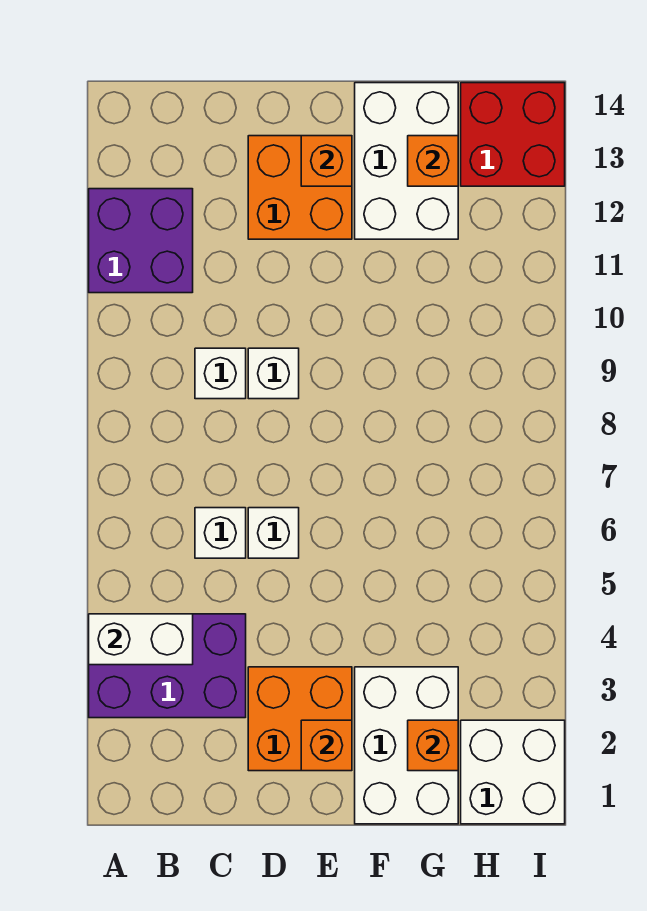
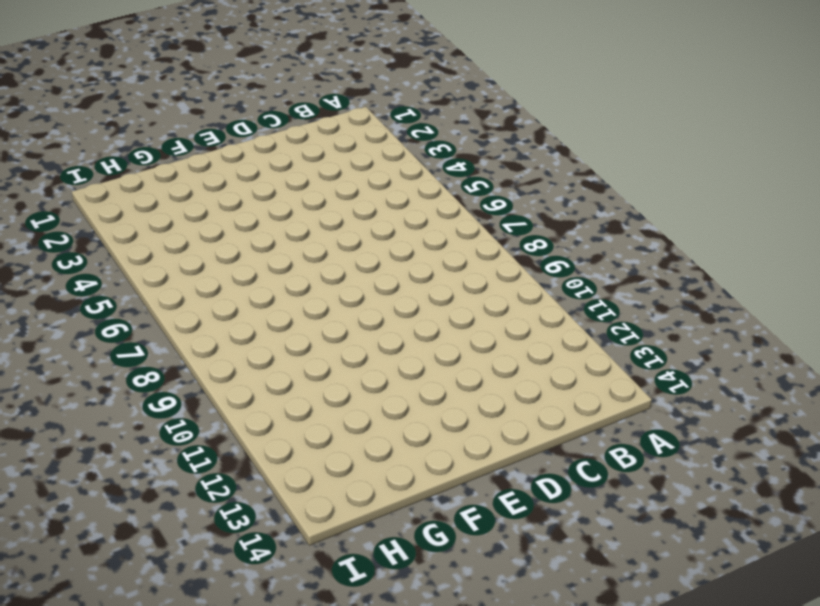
none -> purple 2x3 brick [89,614,246,718]
none -> purple 2x2 brick [89,189,193,293]
none -> white 1x1 brick [195,508,246,558]

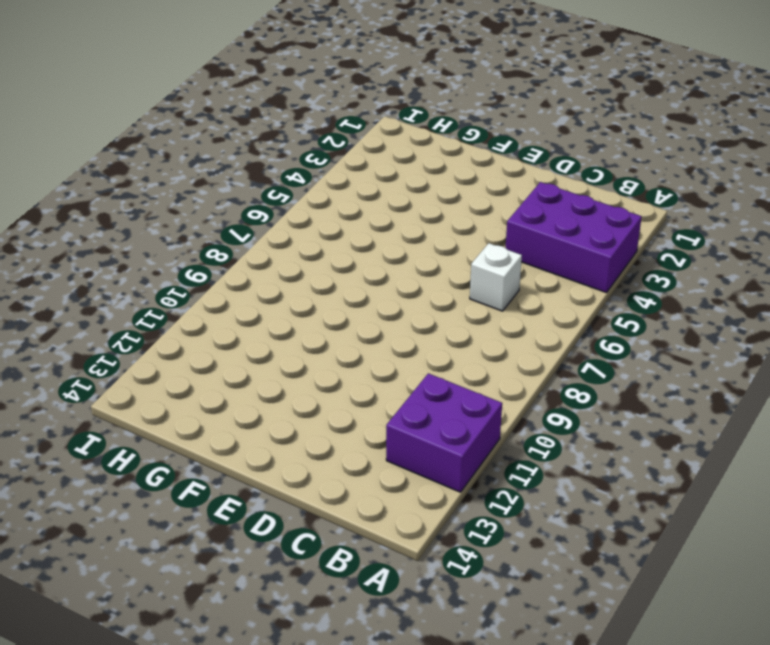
none -> white 1x1 brick [195,348,246,399]
none -> orange 2x2 brick [248,667,352,771]
none -> white 1x1 brick [248,508,299,558]

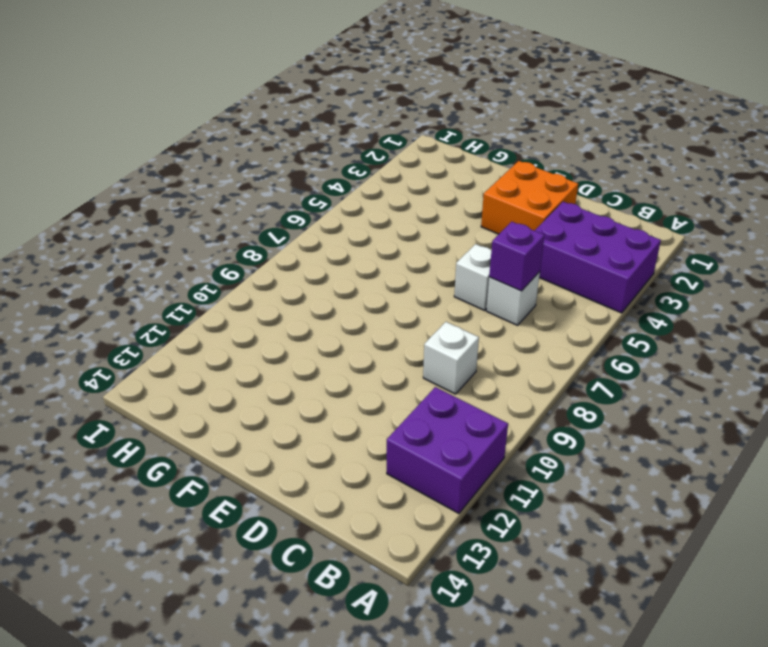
purple 1x1 brick [489,222,545,291] -> none
none -> white 1x1 brick [248,348,299,399]
none -> orange 2x2 brick [248,136,352,239]
none -> white 2x3 brick [355,667,458,824]

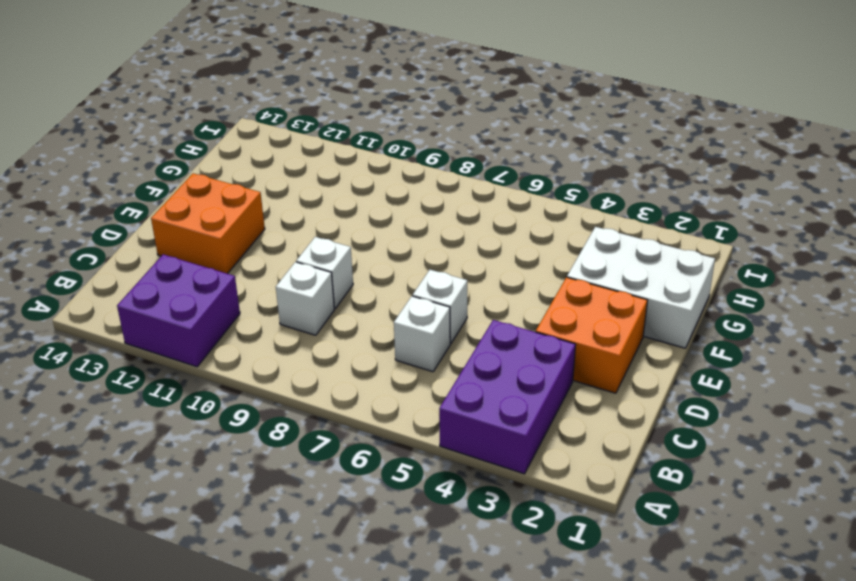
none -> white 2x3 brick [355,83,458,239]
none -> white 2x2 brick [461,720,565,824]
none -> red 2x2 brick [461,83,565,186]

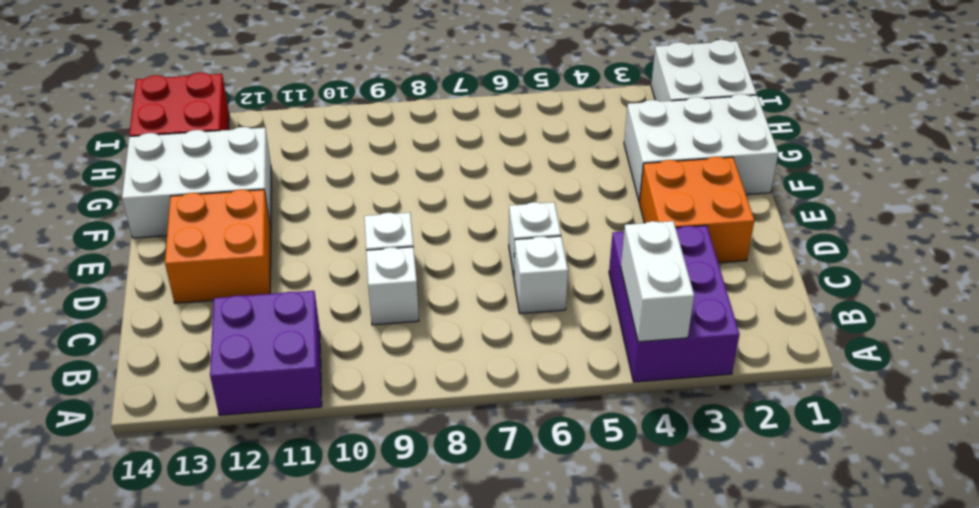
none -> orange 1x1 brick [301,720,352,771]
none -> orange 1x1 brick [301,136,352,186]
none -> orange 1x1 brick [408,720,458,771]

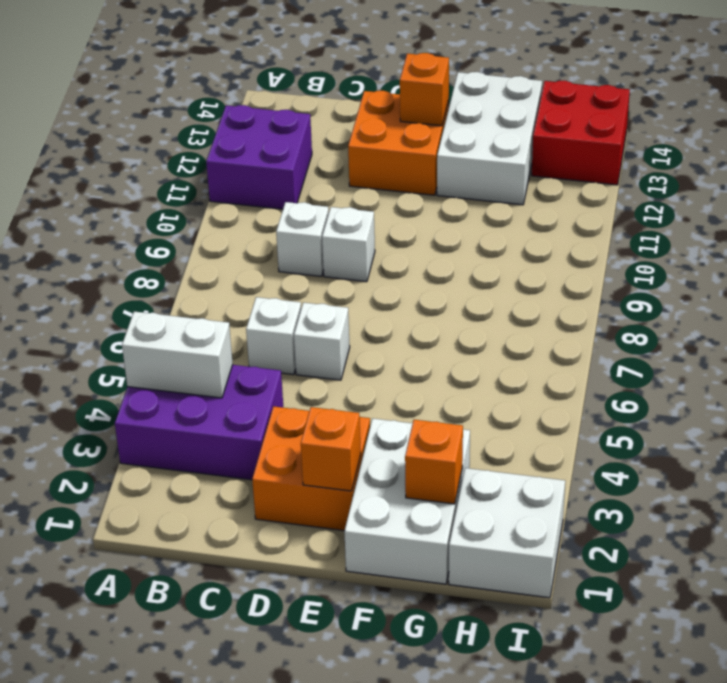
none -> orange 1x1 brick [408,136,458,186]

